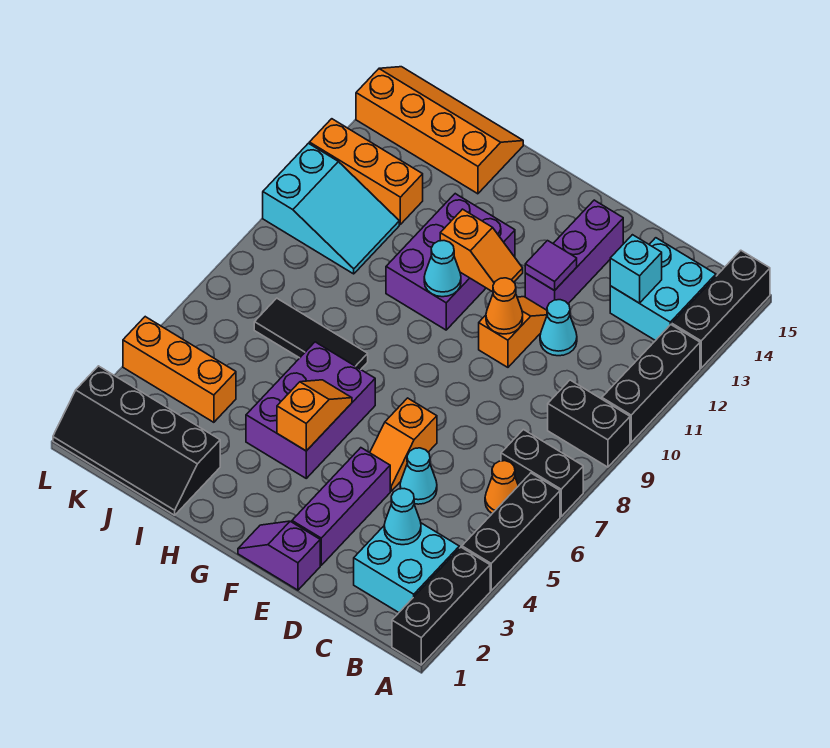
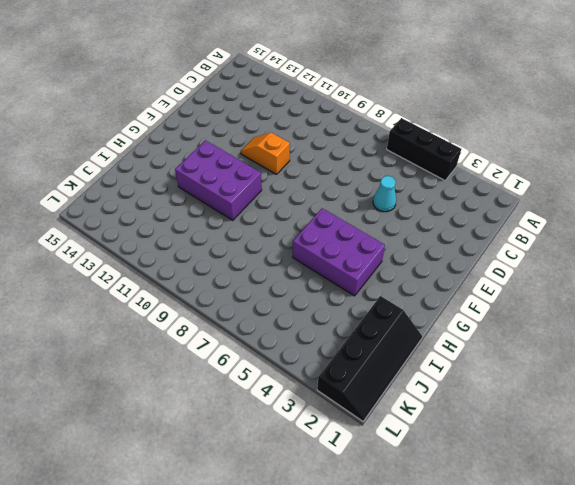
none -> black 1x3 brick [392,547,490,665]
none -> black 1x2 brick [501,430,583,516]
none -> black 1x2 brick [548,380,630,467]
none -> black 1x3 brick [602,325,700,442]

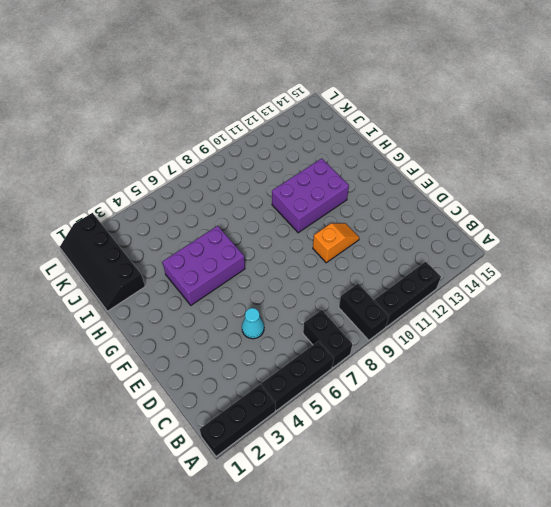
none -> black 1x3 brick [672,250,770,368]
none -> cyan 2x2 brick [354,523,459,613]
none -> orange 1x1 cone [485,461,518,513]
none -> cyan 2x2 brick [610,238,716,341]

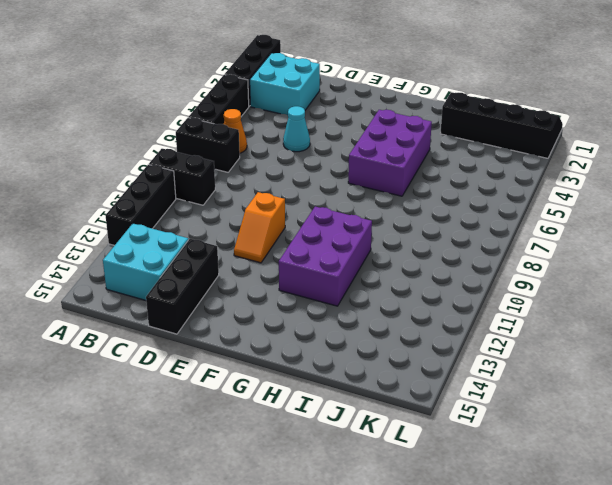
black 1x3 brick [146,239,219,334] -> black 1x3 brick moved to [672,250,770,368]
none -> cyan 1x1 cone [540,300,577,356]
none -> purple 1x2 slope [238,521,320,590]
none -> purple 1x3 brick [292,448,390,565]
none -> orange 1x2 slope [370,398,437,491]

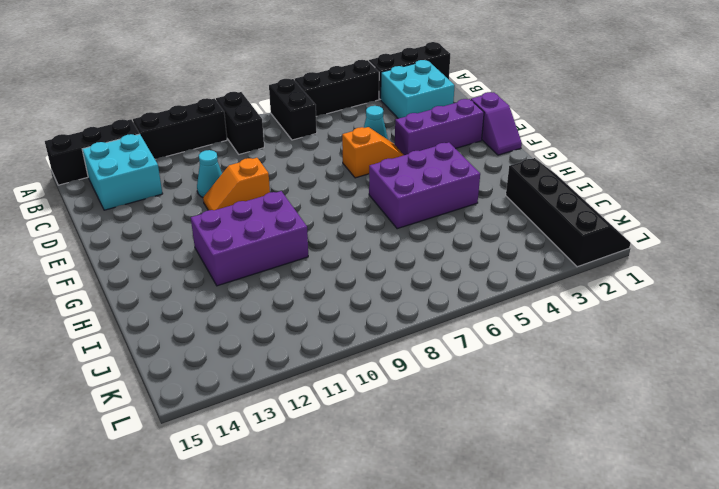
none -> orange 1x1 cone [485,461,518,513]
none -> purple 1x3 brick [525,200,623,310]
none -> black 1x3 tile [254,298,368,369]
none -> orange 2x4 slope [356,67,523,194]

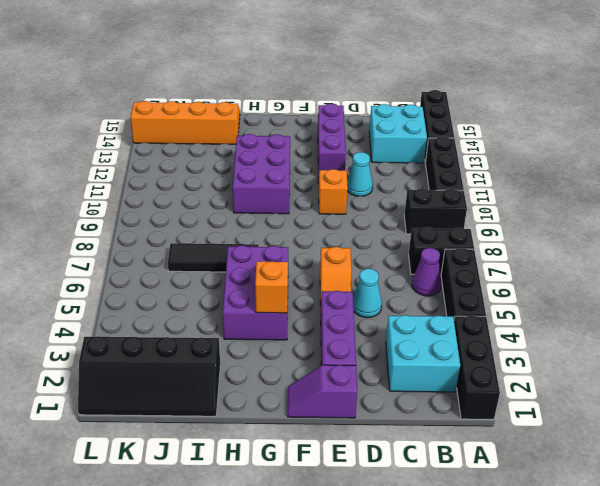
purple 1x1 cone [412,248,442,296] -> orange 1x1 cone [485,461,518,513]
none -> orange 1x3 brick [123,317,236,422]
none -> cyan 2x3 slope [263,143,399,274]
none -> orange 1x3 brick [309,119,423,224]
none -> cyan 1x1 cone [384,489,421,545]

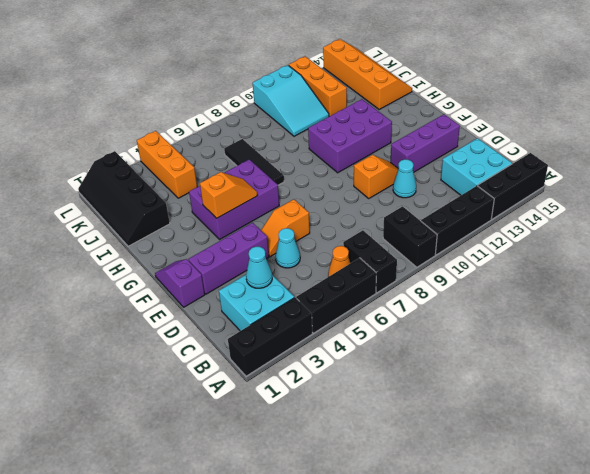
none -> cyan 1x1 brick [610,235,662,303]
none -> orange 1x1 cone [486,278,523,334]
none -> purple 1x1 tile [525,241,577,291]
none -> orange 1x2 slope [440,209,523,292]

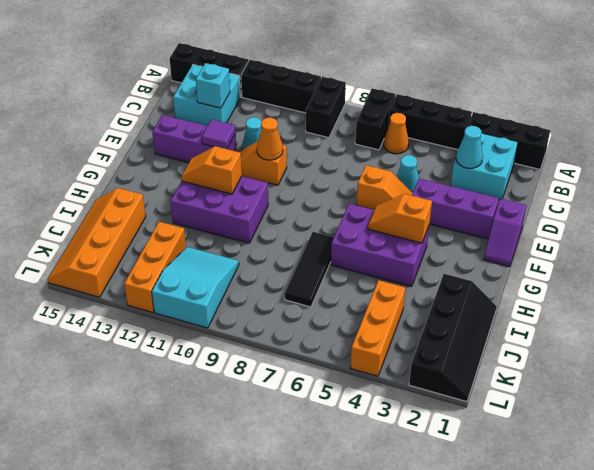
orange 1x2 slope [181,146,242,194] -> orange 1x2 slope turned to [440,209,523,292]
none -> cyan 1x1 cone [424,241,461,297]

